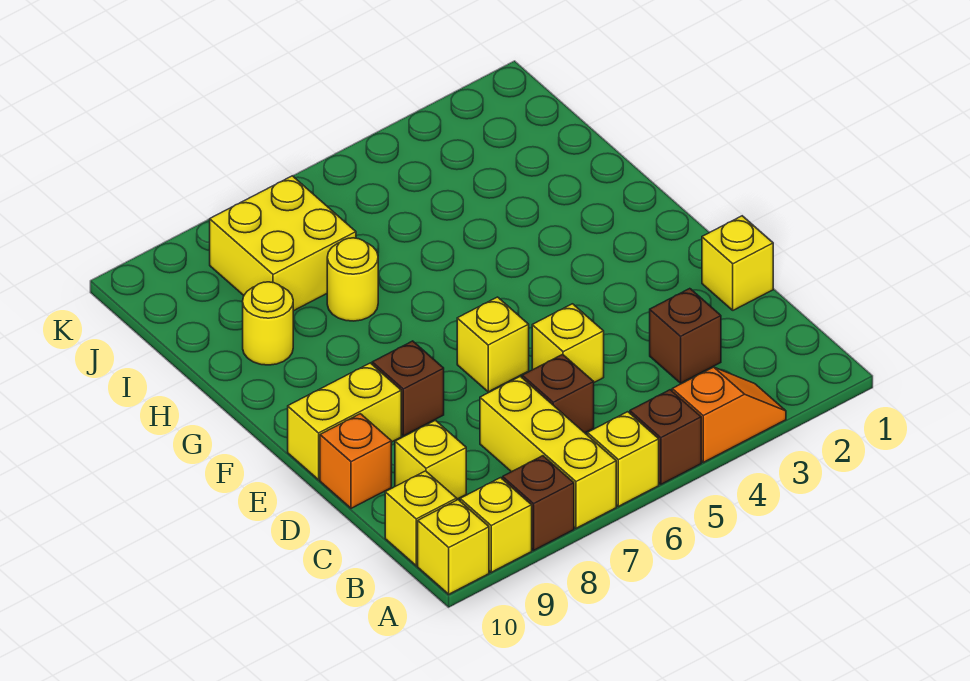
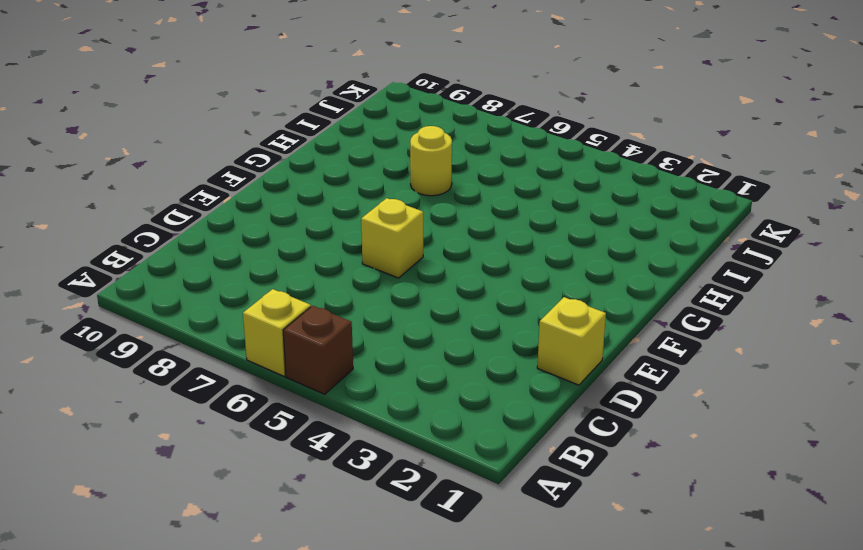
none -> orange 1x2 slope [672,367,786,462]
none -> yellow 1x3 brick [480,376,616,528]
none -> brown 1x1 brick [503,456,574,550]

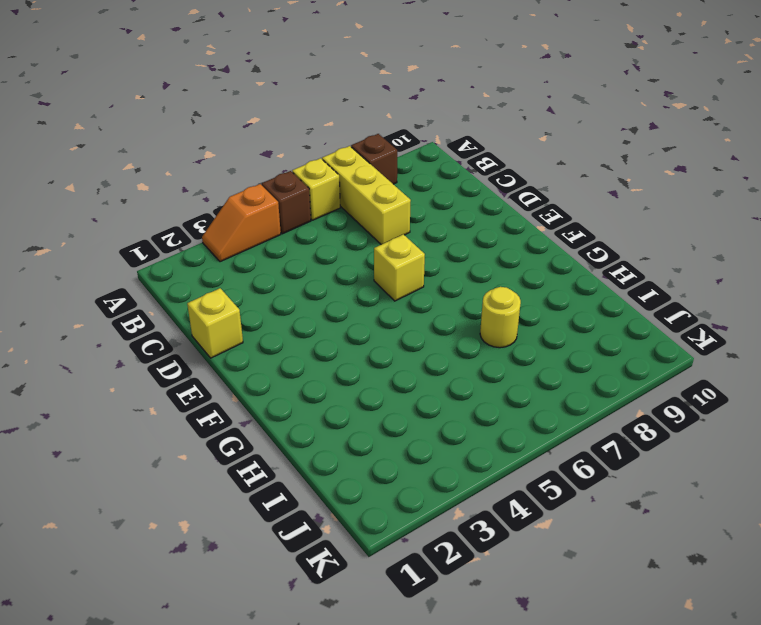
none -> yellow 1x1 brick [460,478,532,572]
none -> yellow 1x1 brick [418,500,489,594]
none -> yellow 1x1 brick [385,471,457,566]

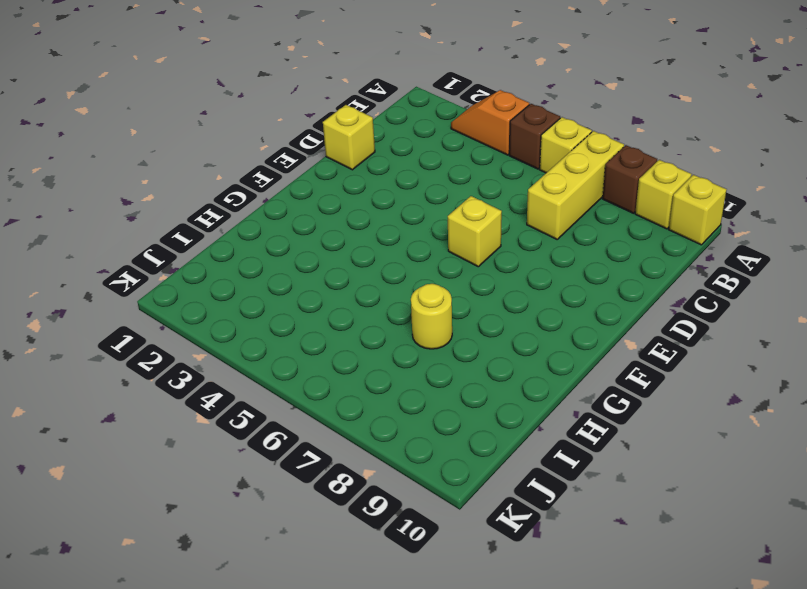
none -> yellow 1x1 brick [385,471,457,566]
none -> brown 1x1 brick [650,289,721,383]
none -> brown 1x1 brick [522,354,594,433]

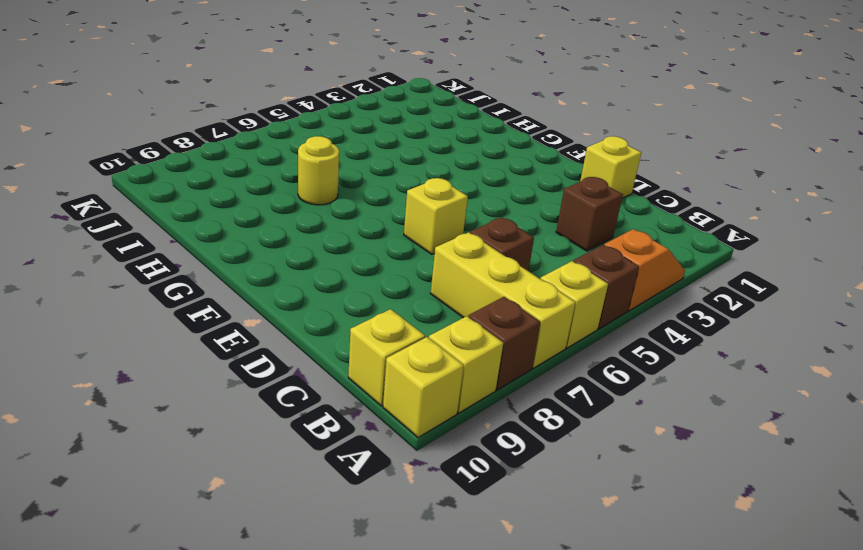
none -> yellow 1x1 brick [395,420,466,499]
none -> yellow 1x1 brick [532,304,604,382]
none -> orange 1x1 brick [320,414,391,508]

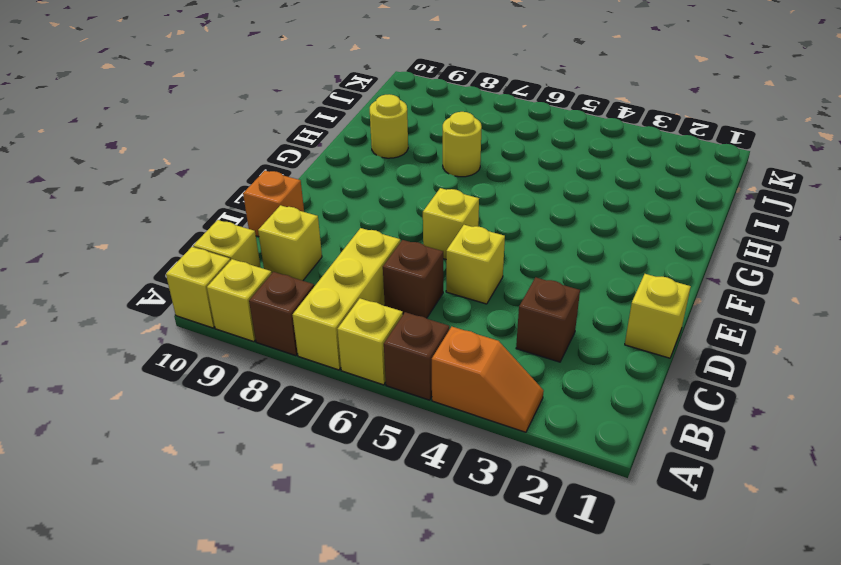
none -> brown 1x1 brick [372,341,444,436]
none -> yellow 1x2 brick [288,363,401,480]
none -> yellow 2x2 brick [210,176,356,311]

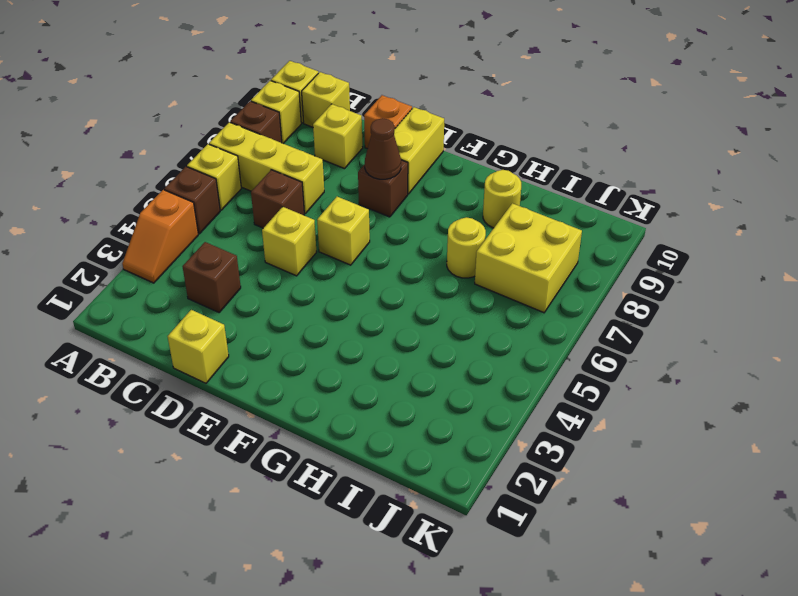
brown 1x1 cone [365,118,401,179] -> none

